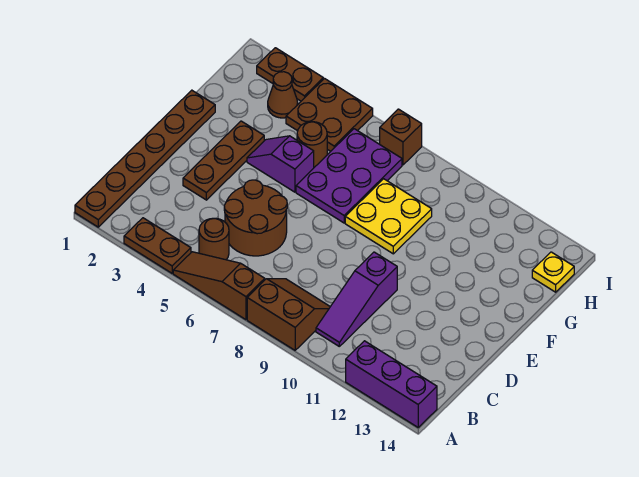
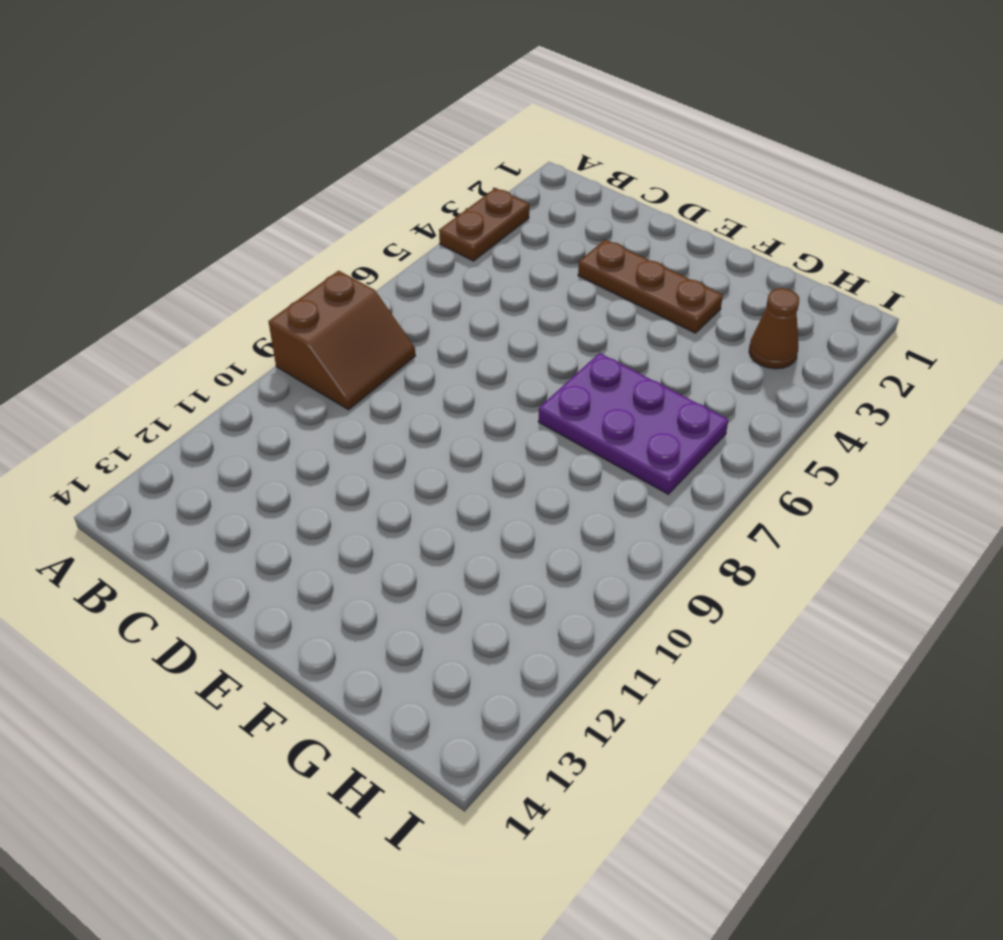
none -> brown 1x6 plate [75,90,215,227]
none -> brown 1x3 slope [173,252,265,320]
none -> purple 1x3 brick [346,341,437,427]

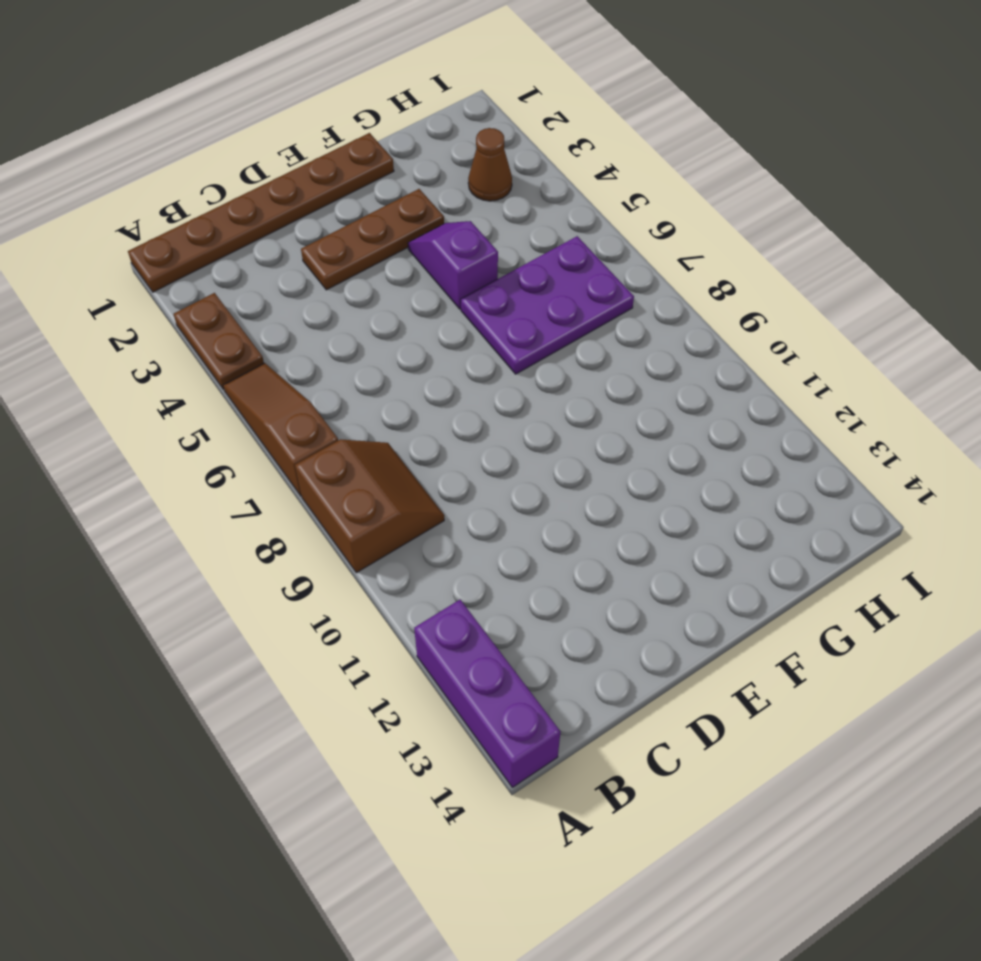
none -> brown 1x1 round brick [199,218,229,260]
none -> purple 1x3 slope [316,252,397,346]
none -> brown 2x2 round brick [224,180,287,256]

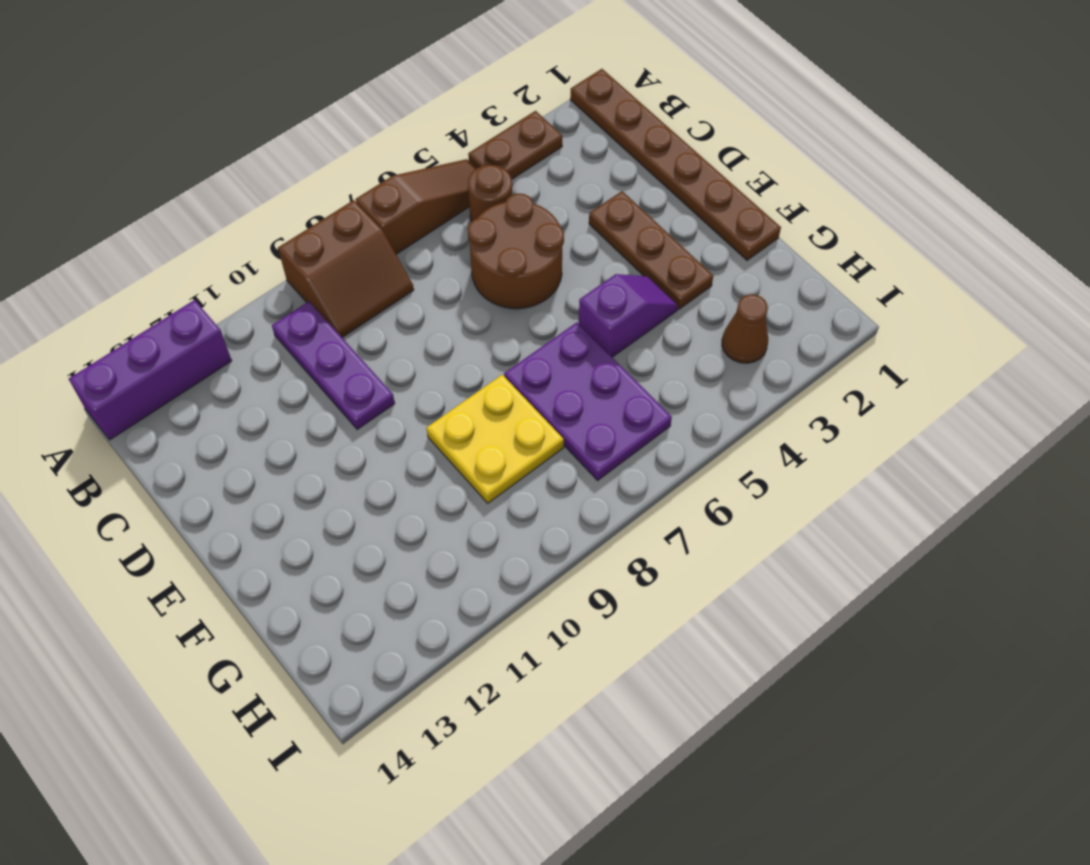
purple 1x3 plate [272,302,395,430] -> purple 1x3 slope [316,252,397,346]
none -> brown 1x1 round brick [297,122,327,167]
none -> brown 2x2 plate [286,79,373,151]
none -> yellow 1x1 plate [532,252,574,292]

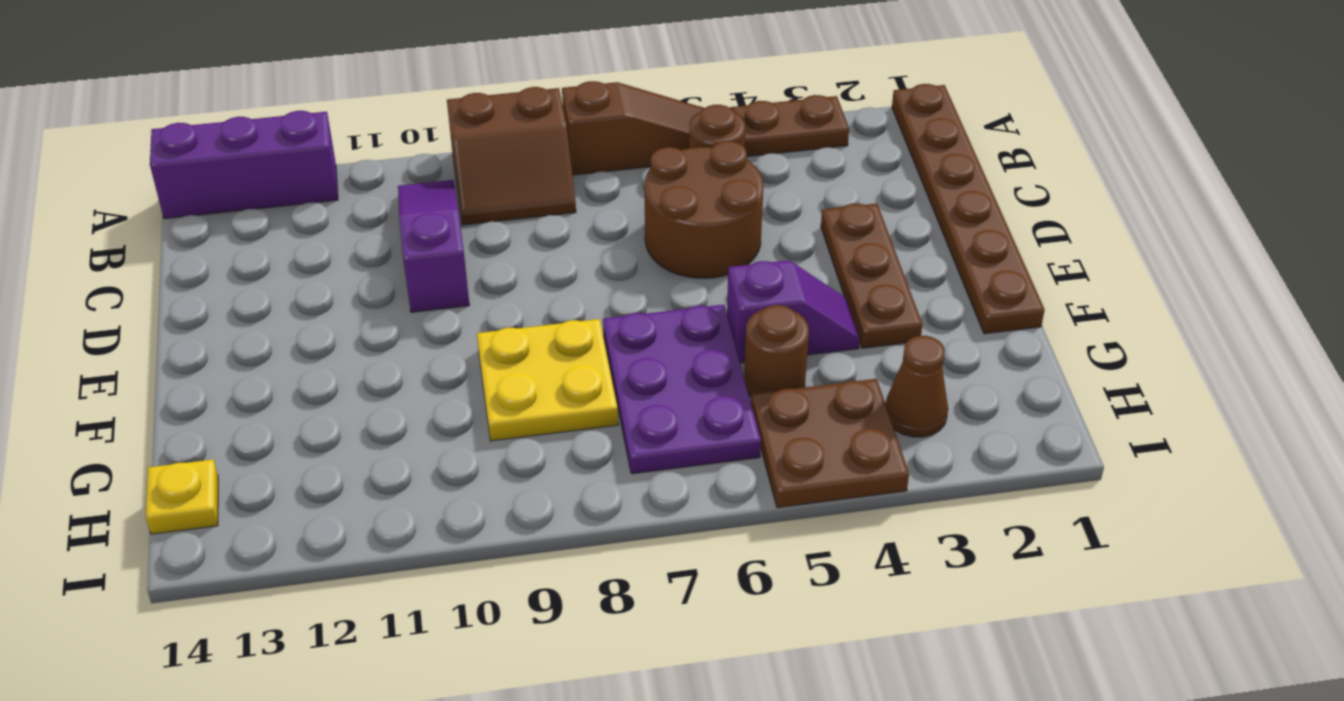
none -> brown 1x2 plate [257,48,323,101]
none -> brown 1x1 brick [380,109,422,165]

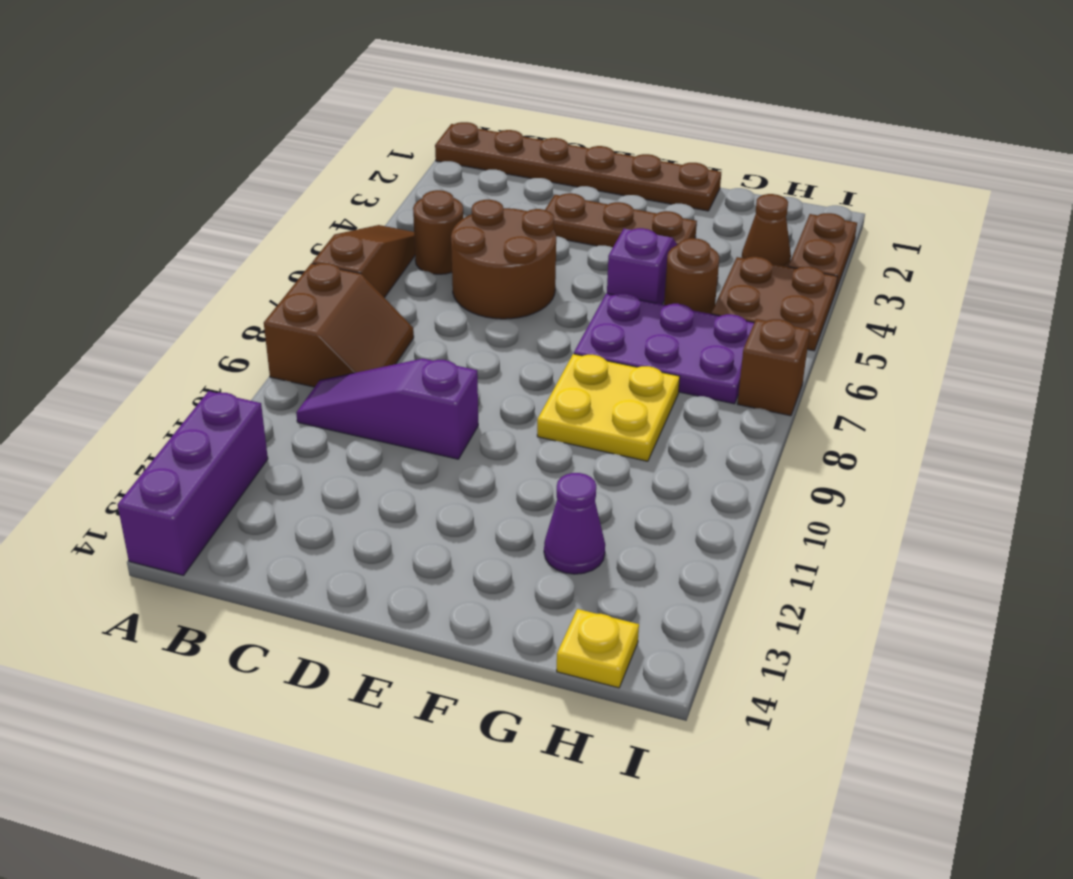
purple 1x1 cone [544,473,605,574] -> none
none -> brown 1x2 plate [124,218,191,273]

